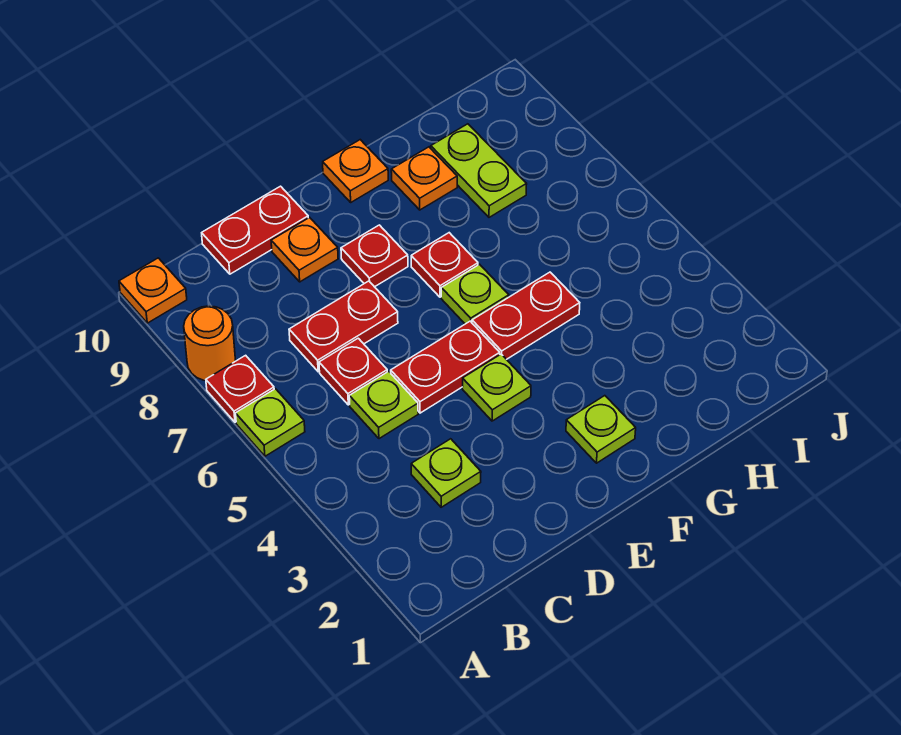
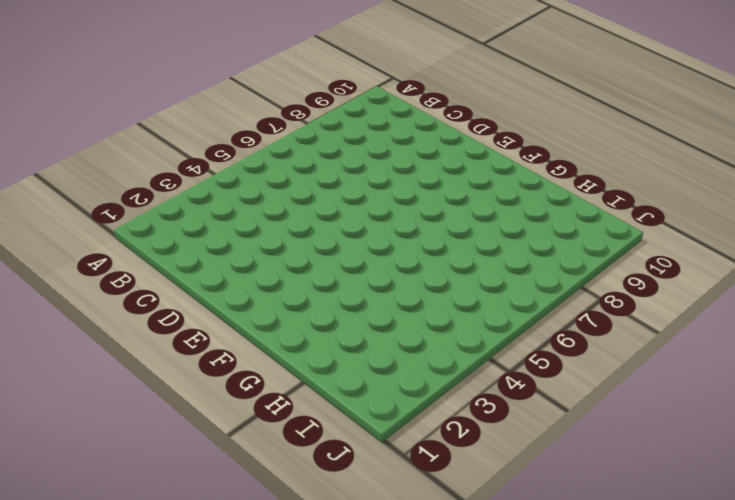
none -> lime 1x1 plate [236,389,305,456]
none -> red 1x1 plate [206,355,274,422]
none -> orange 1x1 round brick [184,306,236,381]

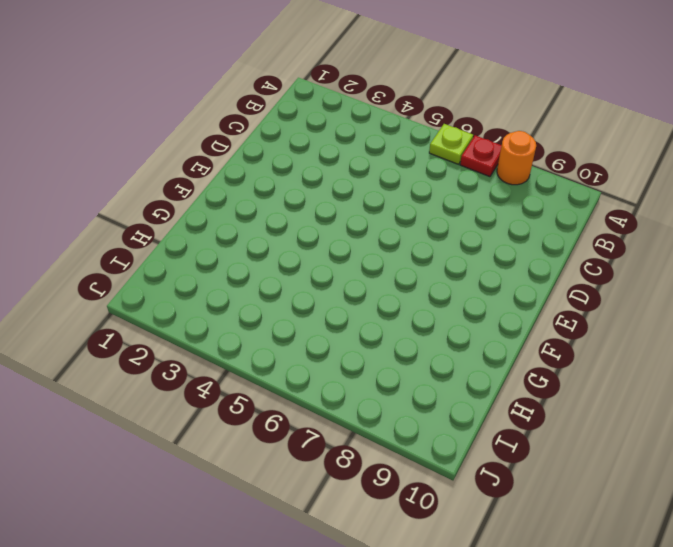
none -> orange 1x1 plate [119,258,187,323]
none -> lime 1x1 plate [411,439,481,507]
none -> lime 1x1 plate [349,371,418,439]

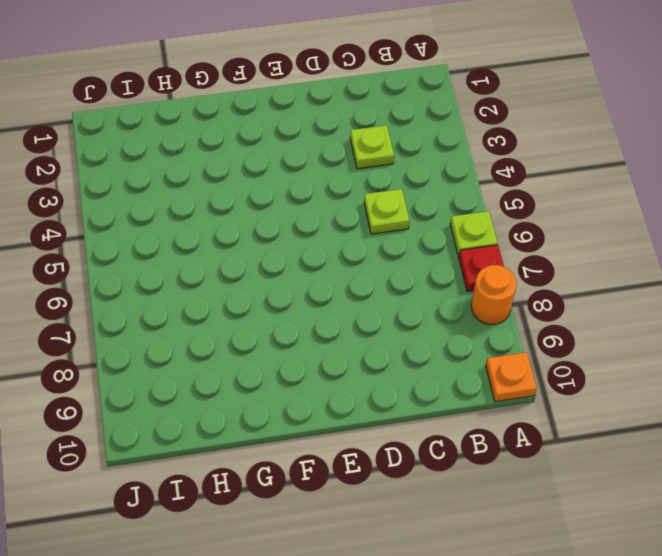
none -> red 1x1 plate [319,338,387,405]
none -> red 1x2 plate [289,281,398,372]
none -> red 1x2 plate [202,186,308,274]

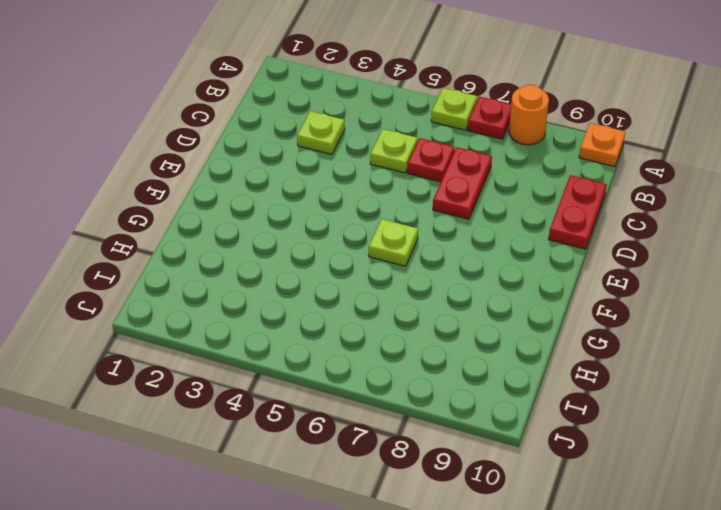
none -> red 1x2 plate [391,321,500,413]
none -> orange 1x1 plate [271,217,338,282]
none -> lime 1x1 plate [462,354,531,421]

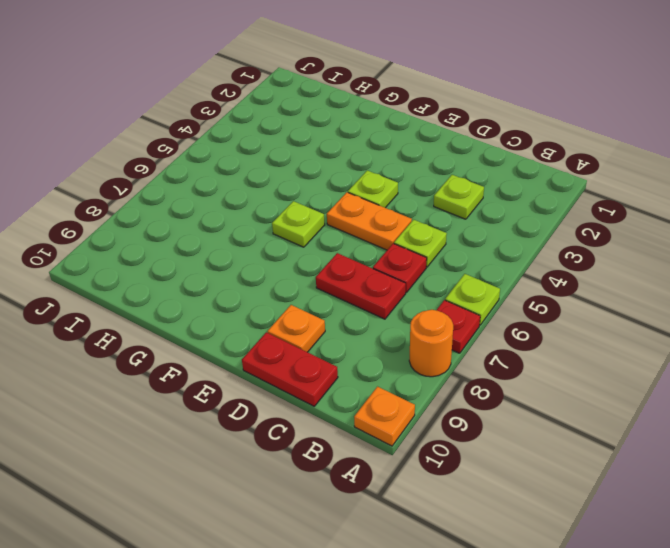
orange 1x2 plate [327,192,412,250] -> red 1x2 plate [391,321,500,413]
none -> red 1x1 plate [341,225,408,287]
none -> lime 1x1 plate [566,396,636,463]
none -> red 1x2 plate [472,272,580,360]

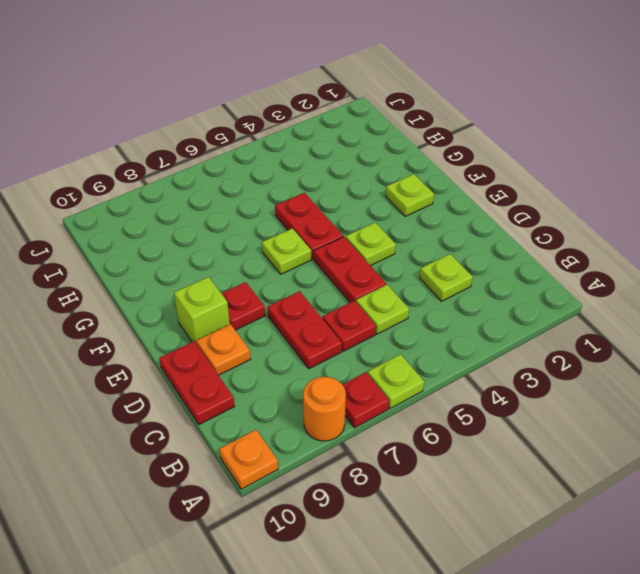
lime 1x1 brick [174,277,230,344] -> none
none -> red 1x1 plate [411,233,478,297]
none -> orange 1x1 plate [323,140,388,202]
none -> orange 1x1 plate [391,147,457,210]

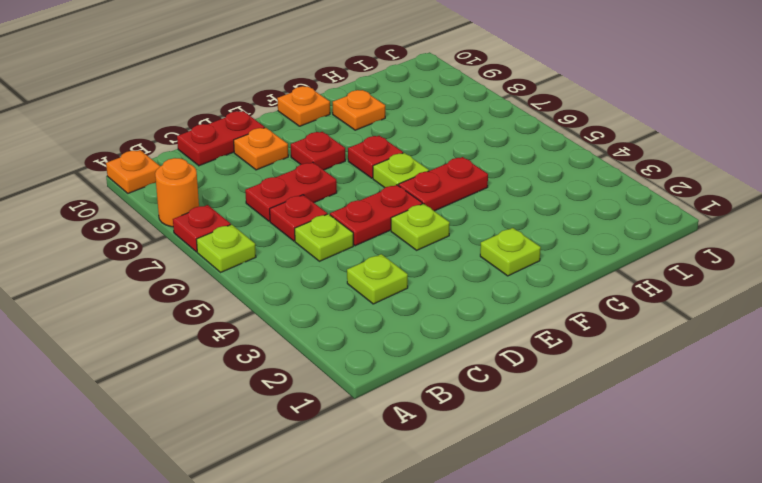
none -> lime 1x2 plate [431,124,527,217]

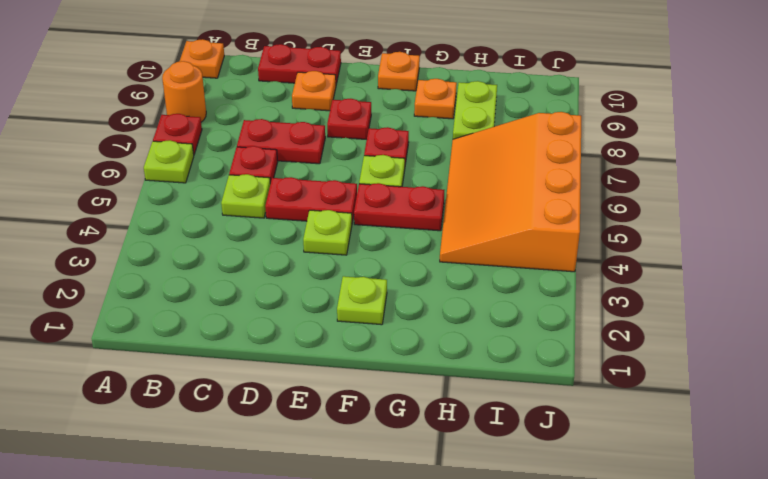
orange 3x4 slope [440,112,581,272] -> none
none -> lime 1x1 plate [411,439,481,507]

